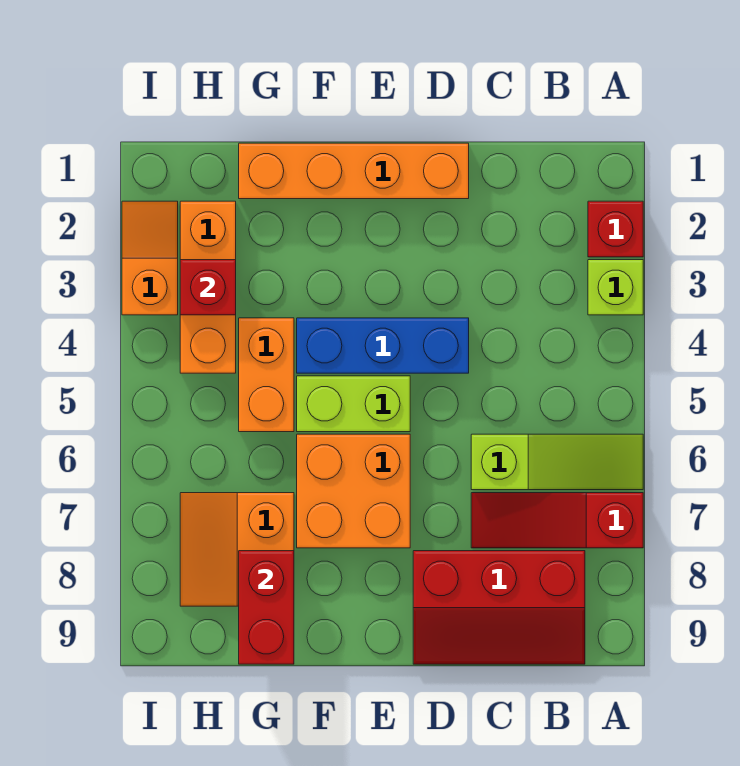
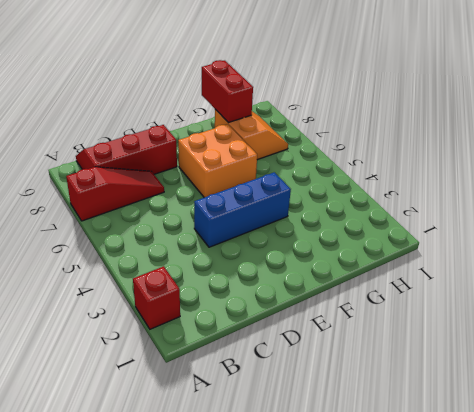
none -> lime 1x1 brick [588,260,643,315]
none -> lime 1x3 slope [471,434,643,490]
none -> orange 1x4 brick [239,143,469,199]

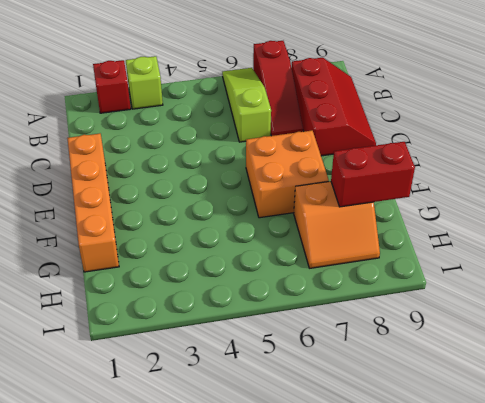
none -> blue 1x3 brick [297,318,469,373]
none -> lime 1x2 brick [297,376,410,432]
none -> orange 1x2 brick [239,318,294,432]

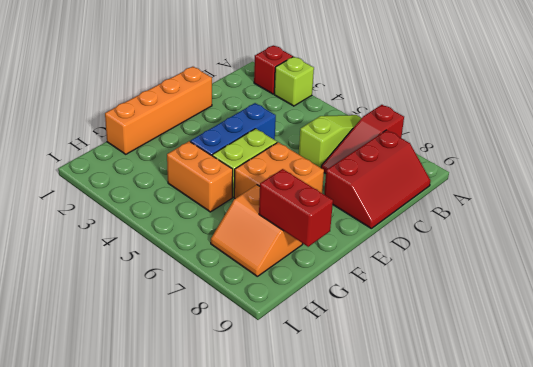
none -> orange 1x3 brick [180,201,236,373]
none -> orange 1x2 slope [122,201,178,315]
none -> red 1x1 brick [180,260,236,315]

